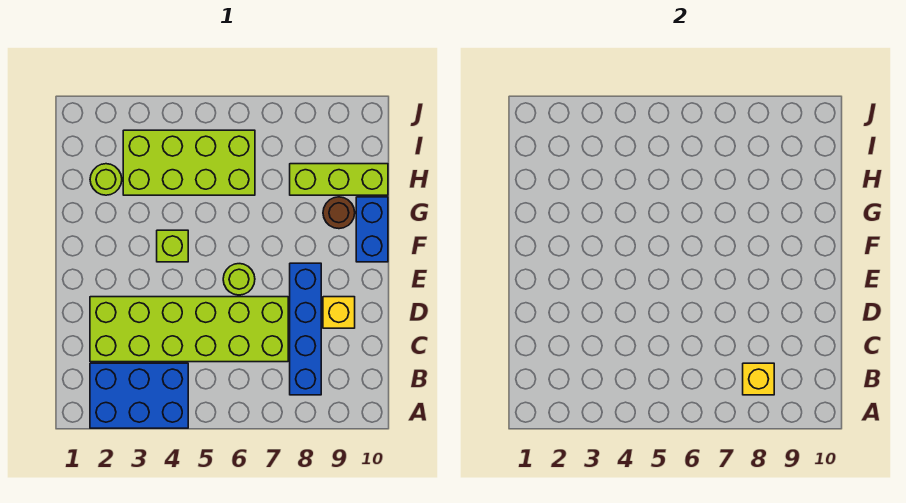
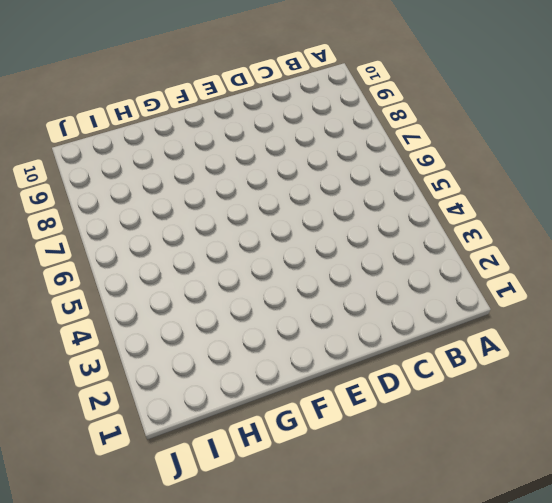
none -> blue 2x3 brick [90,363,188,428]
none -> blue 1x4 brick [290,263,321,395]
none -> lime 2x6 brick [90,297,288,362]

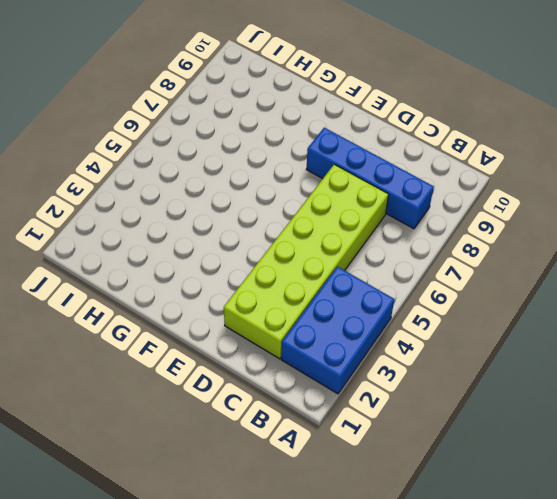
none -> yellow 1x1 brick [323,297,355,328]
none -> lime 1x1 round brick [223,264,255,295]
none -> lime 1x1 brick [157,230,188,262]

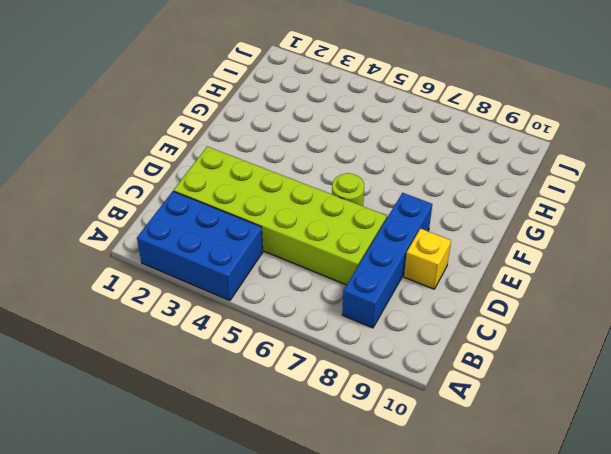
none -> lime 1x1 brick [157,230,188,262]
none -> blue 1x2 brick [356,197,388,262]
none -> brown 1x1 round brick [323,197,355,229]

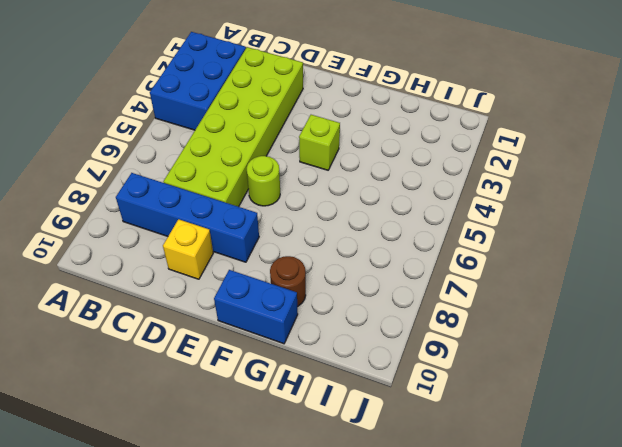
none -> lime 1x1 round brick [90,164,122,195]
none -> lime 2x4 brick [123,130,255,195]
none -> lime 1x3 brick [290,164,388,195]

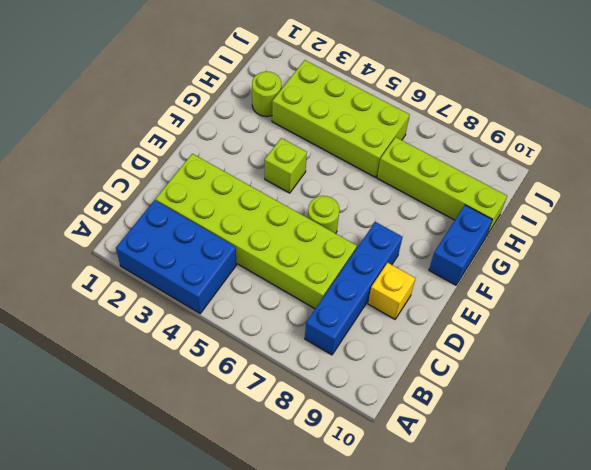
lime 1x4 brick [377,137,507,235] -> lime 1x3 brick [290,164,388,195]
none -> brown 1x1 round brick [323,197,355,229]
none -> yellow 1x1 brick [743,363,774,395]

